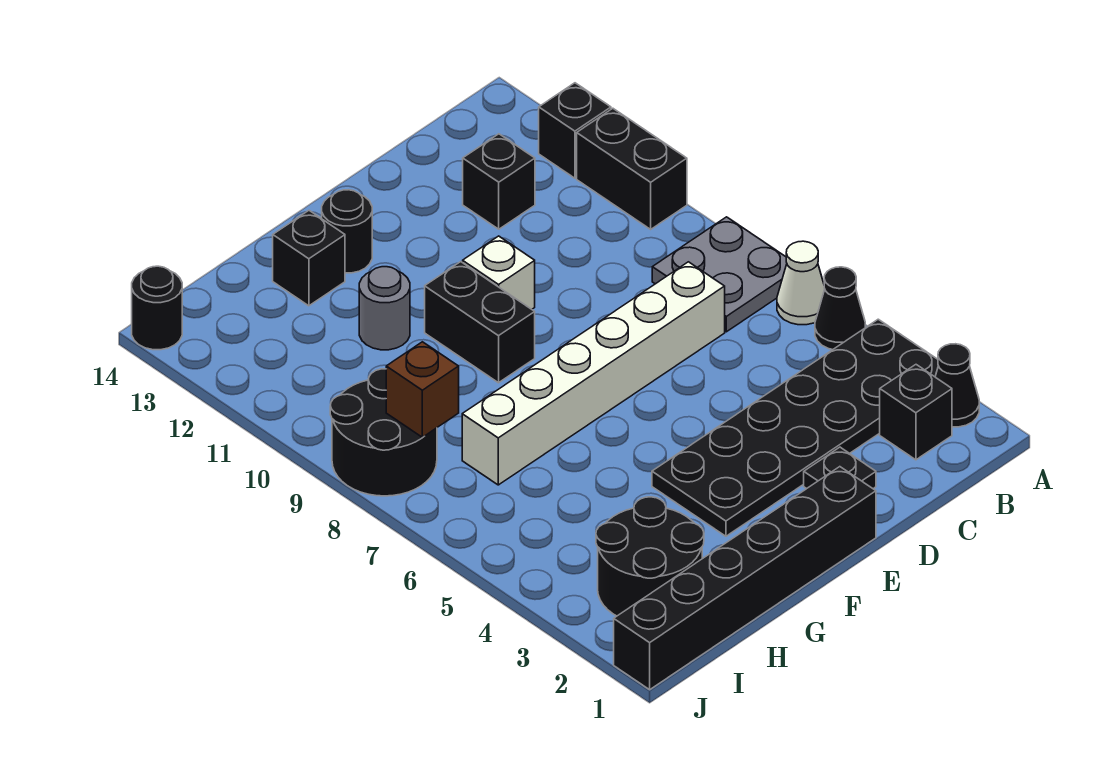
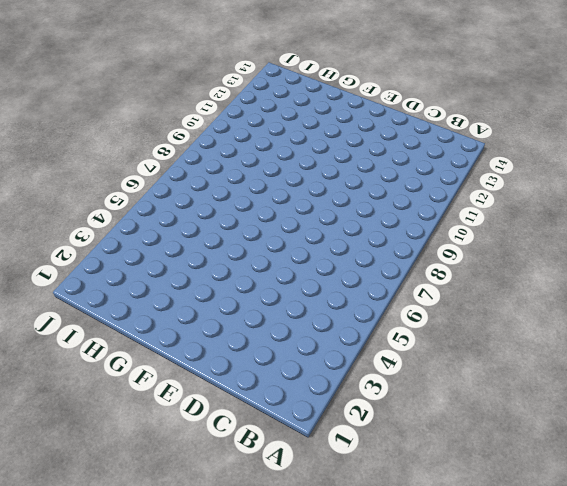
none -> black 1x1 cone [935,344,979,427]
none -> black 2x6 plate [652,319,938,536]
none -> black 1x1 cone [815,267,865,350]

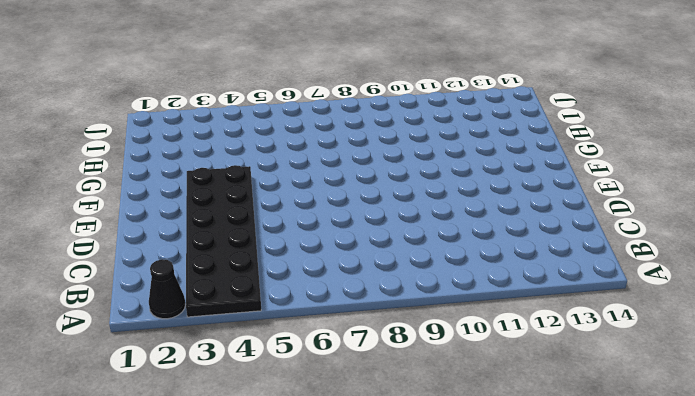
none -> black 1x1 cone [815,267,865,350]
none -> white 1x1 cone [777,241,825,325]
none -> grey 2x2 plate [652,217,787,332]

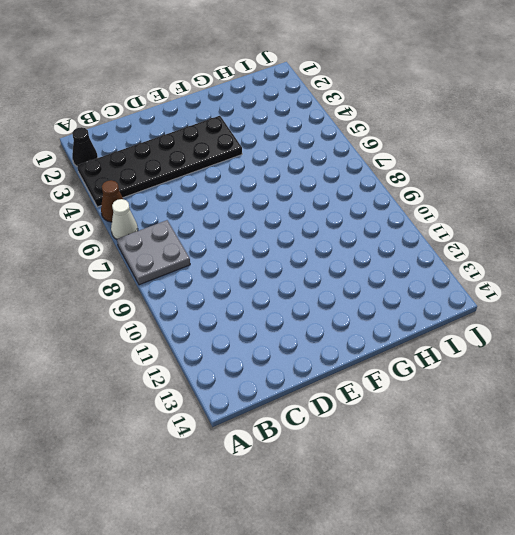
brown 1x1 cone [101,180,123,222] -> black 1x1 cone [815,267,865,350]
none -> black 1x2 brick [577,108,687,229]
none -> black 1x1 brick [539,83,611,178]
none -> black 1x1 brick [880,365,952,460]

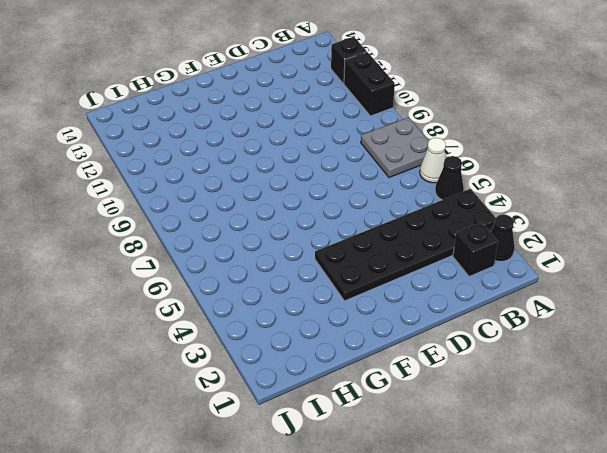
none -> white 1x6 brick [462,262,725,485]
none -> black 1x1 brick [463,134,535,229]
none -> black 1x1 plate [804,447,876,489]

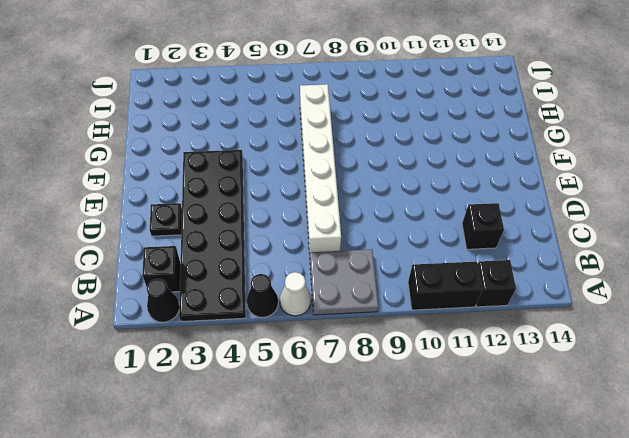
none -> black 1x6 brick [614,467,876,690]
none -> white 1x1 brick [463,236,535,309]
none -> black 1x2 brick [425,262,535,383]

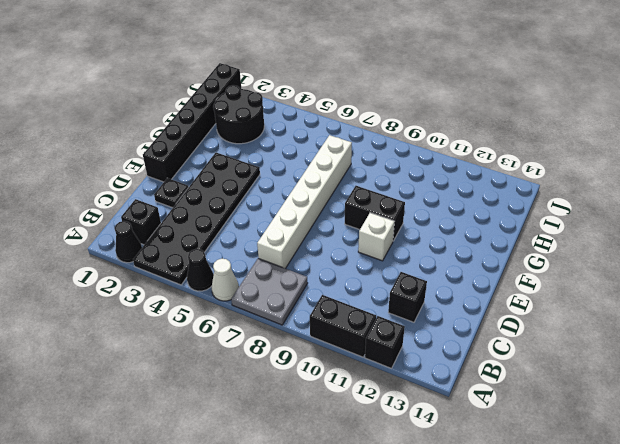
none -> black 1x1 round brick [322,190,372,273]
none -> grey 1x1 round brick [359,267,410,350]
none -> black 1x1 brick [273,211,345,306]

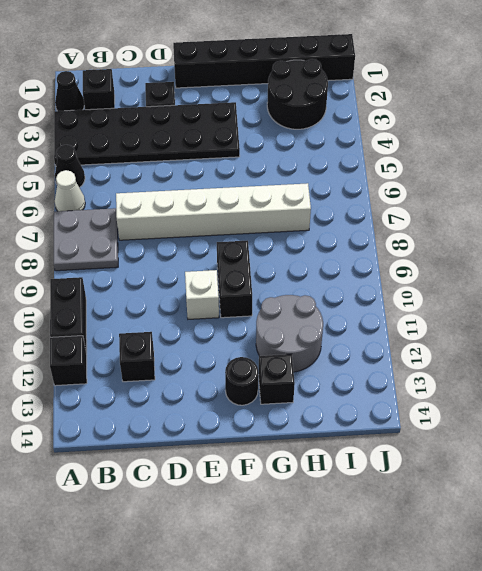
grey 2x2 round brick [256,295,323,372] -> grey 1x1 round brick [359,267,410,350]
none -> black 2x2 round brick [330,369,437,496]
none -> black 1x1 round brick [132,266,182,350]
none -> brown 1x1 brick [386,342,459,437]

